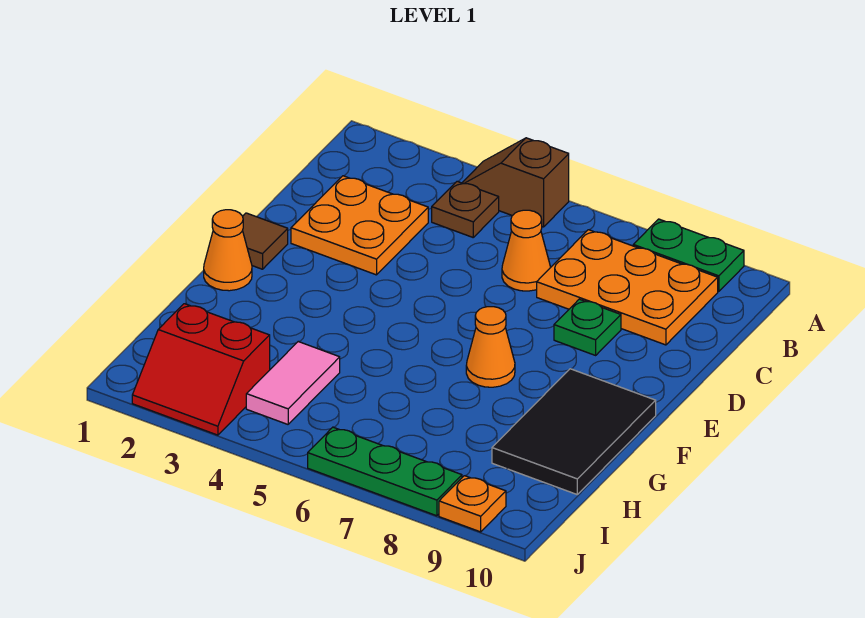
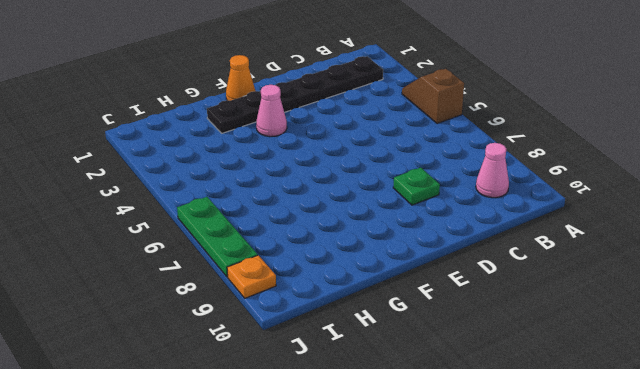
black 1x6 plate [207,56,383,133] -> orange 2x2 plate [291,176,428,275]
pink 1x1 cone [476,143,509,198] -> orange 2x3 plate [537,230,718,345]
pink 1x1 cone [256,85,287,137] -> none
none -> green 1x2 plate [633,219,744,292]
none -> brown 1x1 plate [432,181,499,237]
none -> orange 1x1 cone [502,210,551,291]

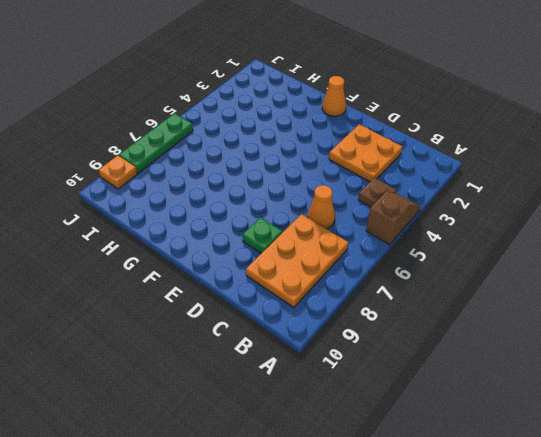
none -> green 1x2 plate [633,219,744,292]
none -> brown 1x1 tile [243,213,288,269]
none -> orange 1x1 cone [466,307,515,387]

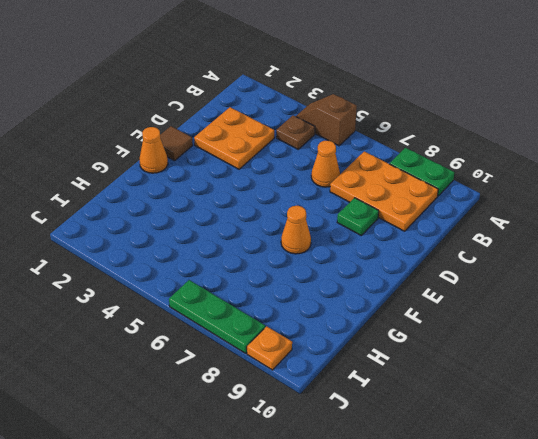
none -> black 2x3 tile [492,369,656,494]
none -> pink 1x2 tile [246,342,340,424]
none -> red 2x2 slope [132,304,270,435]

